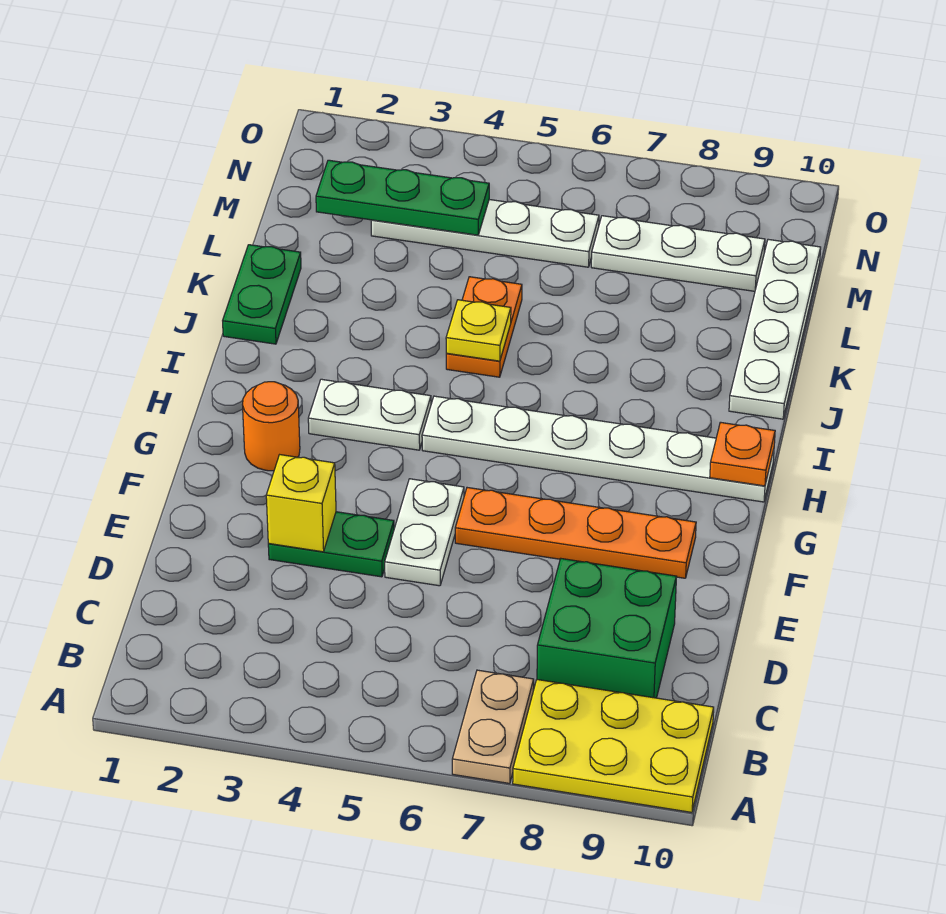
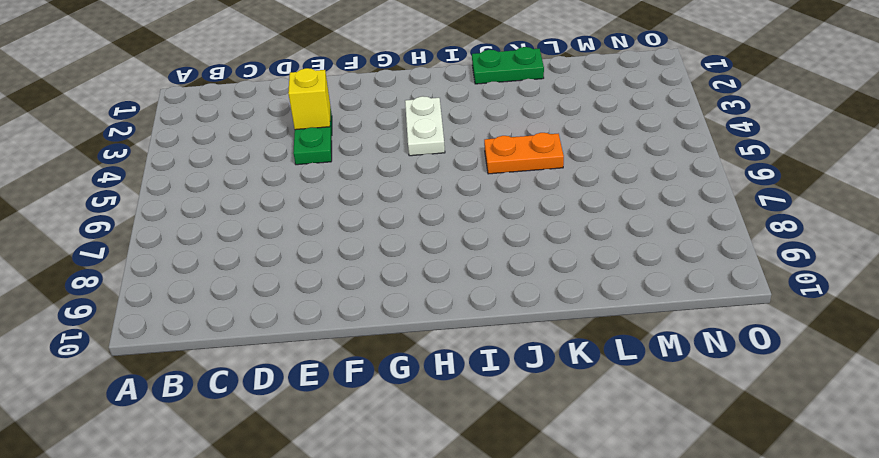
none -> tan 1x2 plate [452,670,534,784]
none -> yellow 2x3 plate [513,680,714,812]
none -> green 2x2 brick [537,559,677,698]

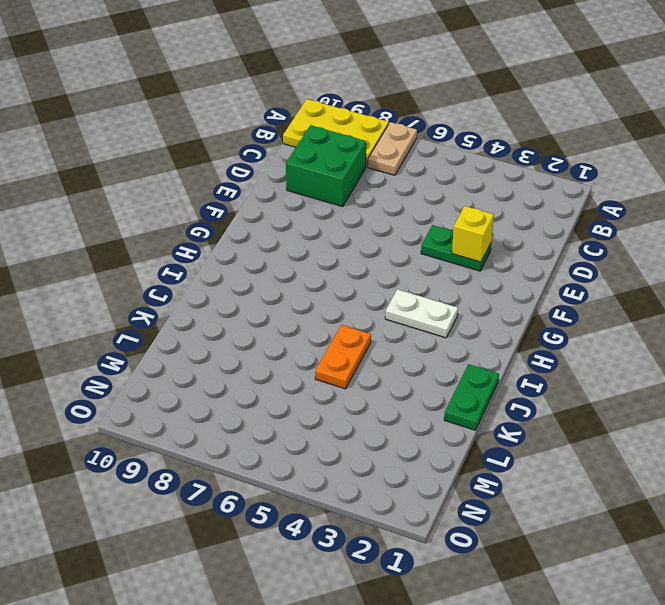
none -> white 1x2 plate [385,479,464,586]
none -> orange 1x4 plate [455,488,696,578]
none -> orange 1x1 round brick [243,382,300,471]

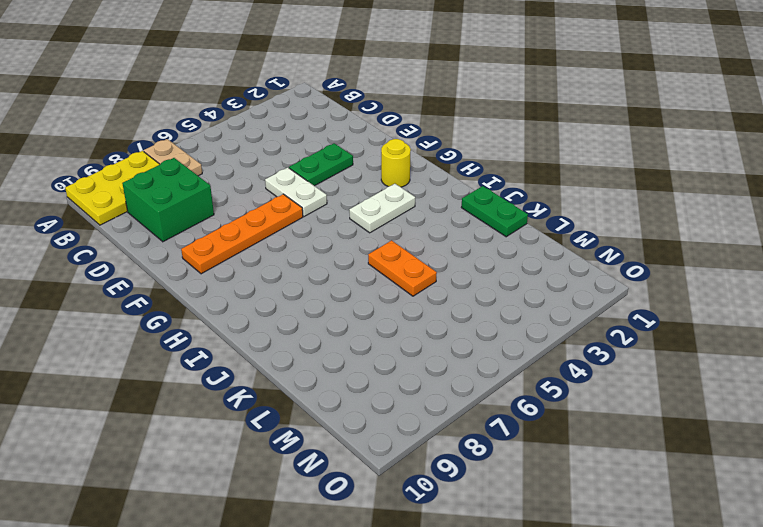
yellow 1x1 round brick [381,139,411,187] -> orange 1x1 round brick [243,382,300,471]
none -> white 1x6 plate [422,396,774,502]
none -> white 1x4 plate [729,239,821,419]
none -> white 1x4 plate [371,200,599,267]

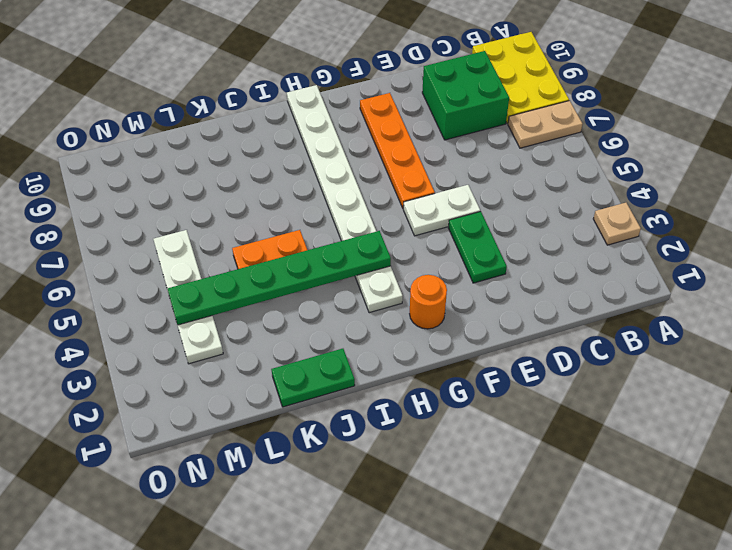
tan 1x1 plate [593,203,641,245] -> none
green 1x6 plate [167,231,391,325] -> green 1x3 plate [316,160,489,235]
none -> white 1x4 plate [729,239,821,419]
none -> white 1x3 plate [591,216,765,291]
none -> yellow 1x1 brick [266,455,336,552]

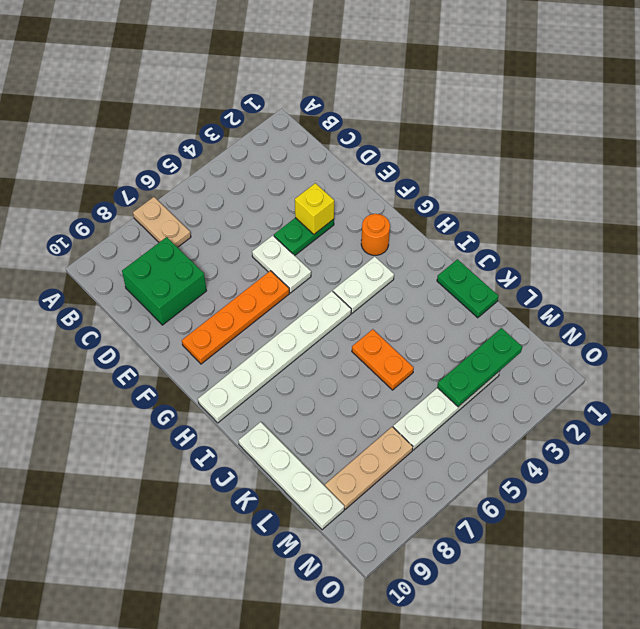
tan 1x3 plate [325,427,413,509] -> white 1x3 plate [591,216,765,291]
none -> yellow 2x3 plate [513,680,714,812]
none -> orange 1x1 plate [710,422,775,486]
none -> yellow 1x1 plate [446,300,511,361]

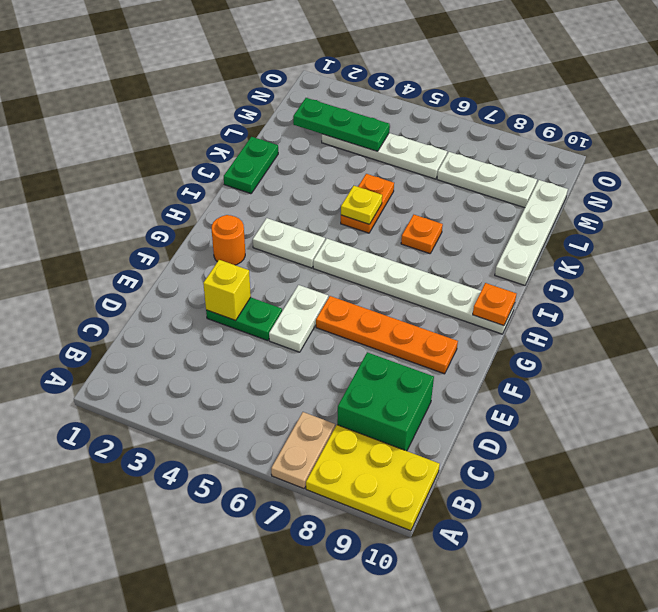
orange 1x1 plate [401,215,443,254] -> none

